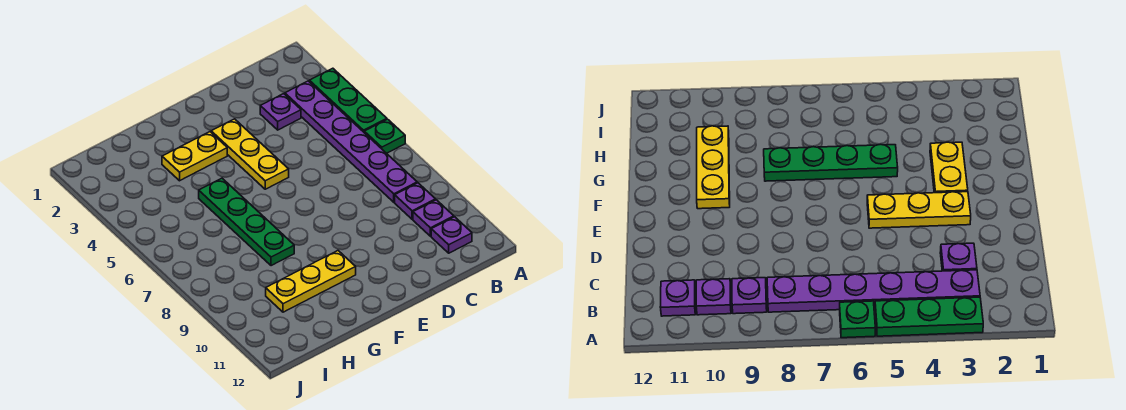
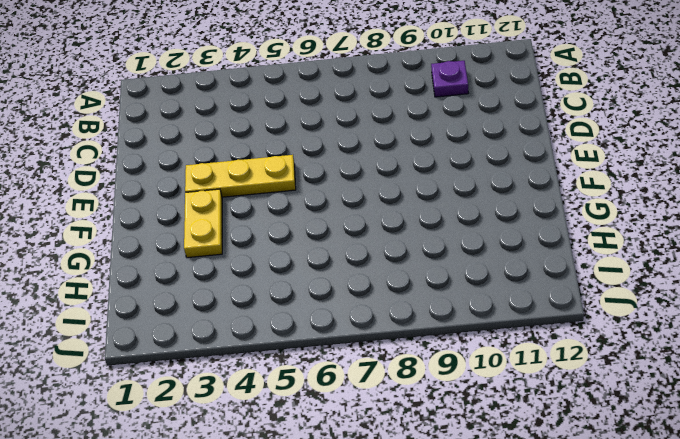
none -> green 1x3 plate [309,68,387,132]
none -> green 1x1 plate [364,119,405,153]

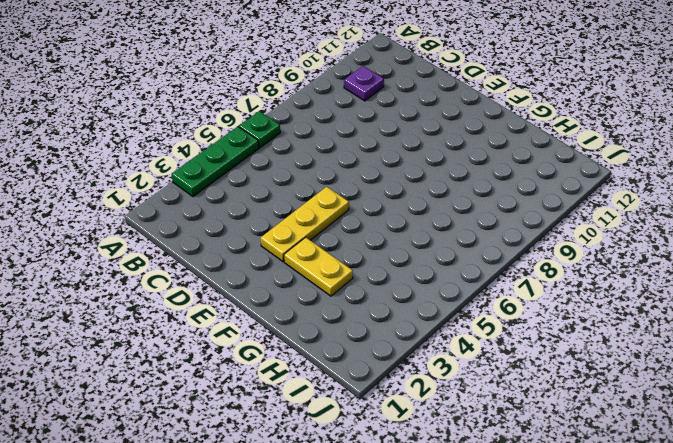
none -> purple 1x6 plate [285,81,417,202]
none -> purple 1x1 plate [395,183,436,219]

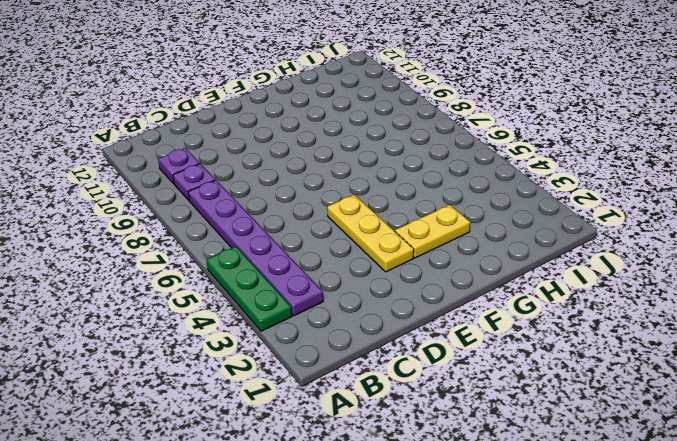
none -> green 1x1 plate [364,119,405,153]
none -> purple 1x1 plate [431,217,472,253]

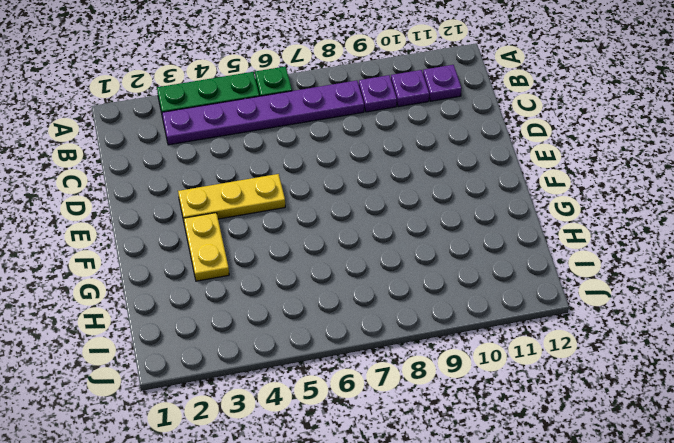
none -> purple 1x1 plate [260,94,301,130]
none -> yellow 1x3 plate [266,251,356,312]

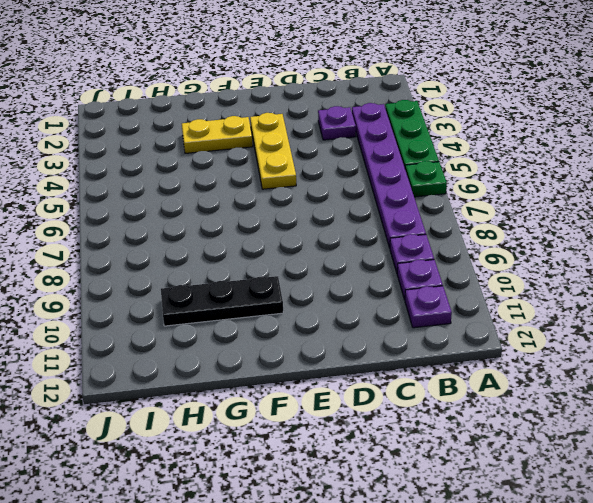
black 1x3 plate [161,276,283,326] -> yellow 1x3 plate [266,251,356,312]
none -> green 1x4 plate [199,178,294,266]

